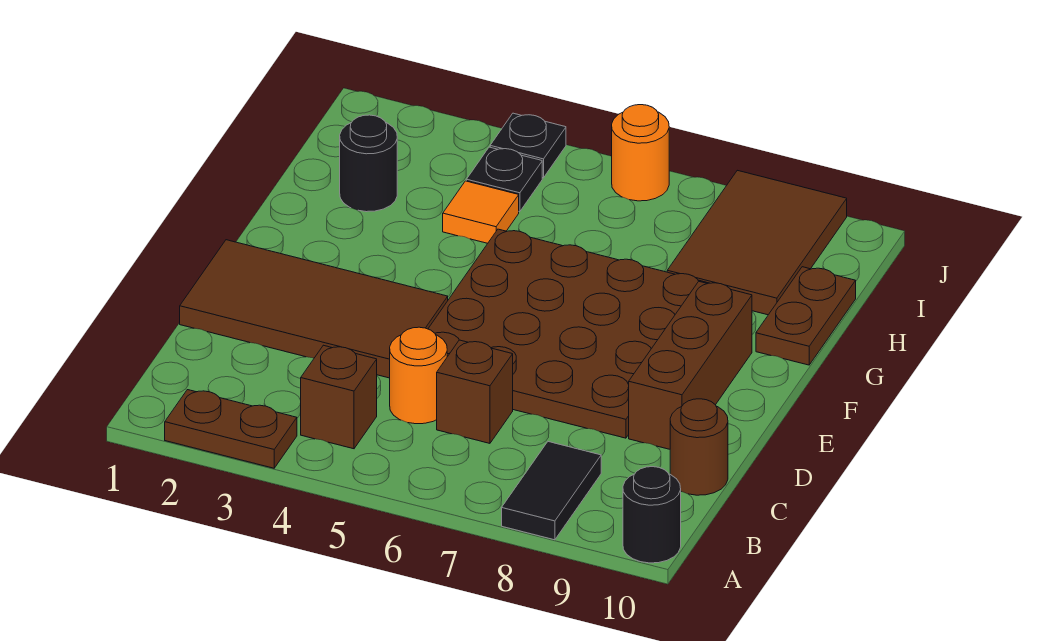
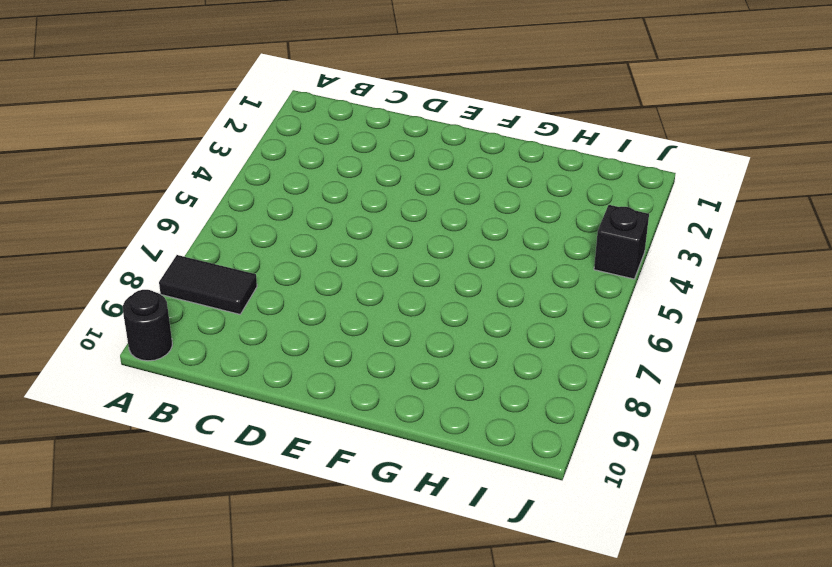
black 1x1 brick [594,205,649,279] -> black 1x1 plate [490,113,566,178]
none -> brown 1x2 plate [165,390,297,468]
none -> brown 1x1 brick [301,345,377,449]
none -> orange 1x1 round brick [390,327,447,424]

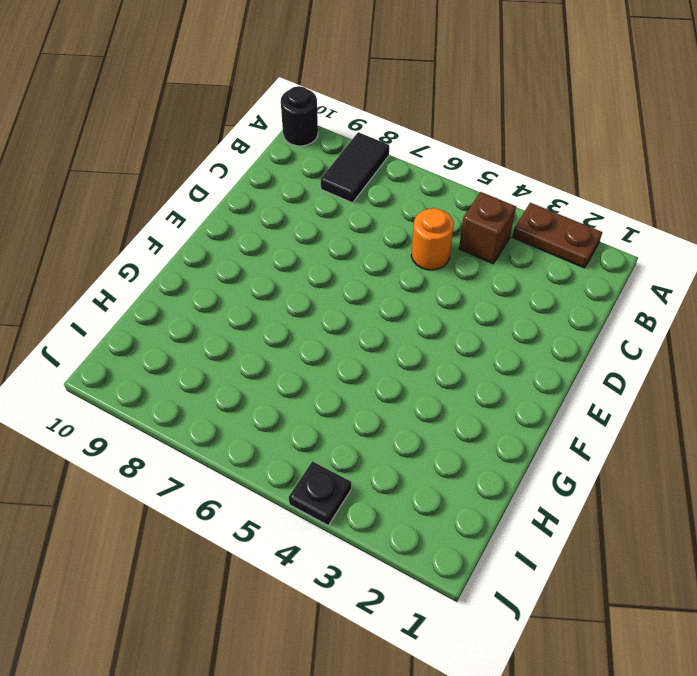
none -> brown 1x1 brick [437,340,513,443]
none -> brown 1x1 round brick [670,399,728,495]
none -> brown 2x4 tile [180,240,448,378]

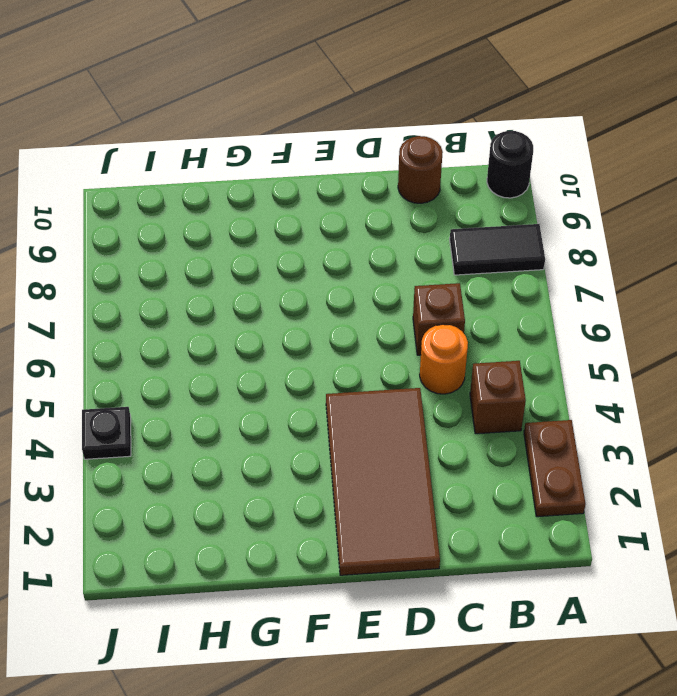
none -> brown 4x4 plate [428,229,708,438]
none -> brown 1x3 brick [629,281,752,449]
none -> brown 1x2 plate [756,267,856,365]

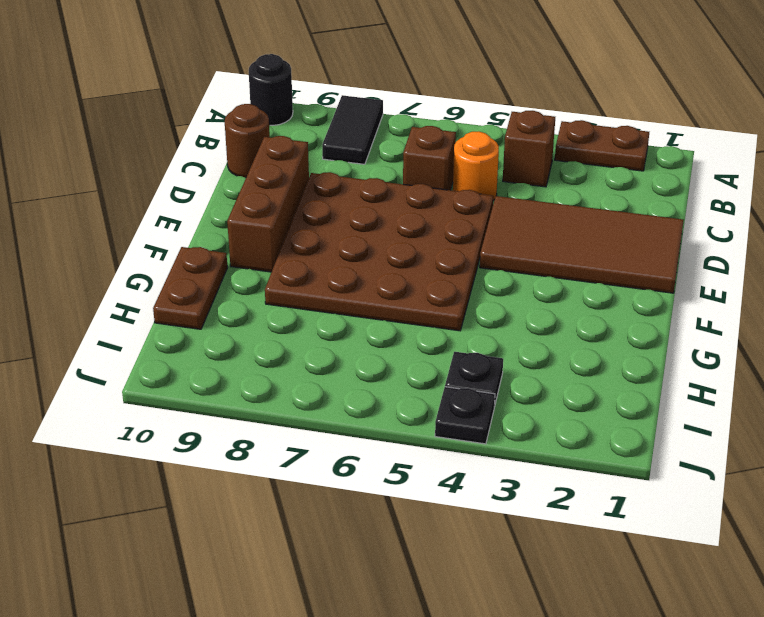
none -> black 1x1 round brick [340,115,397,212]
none -> orange 1x1 tile [443,181,519,243]
none -> brown 2x3 tile [667,170,847,315]

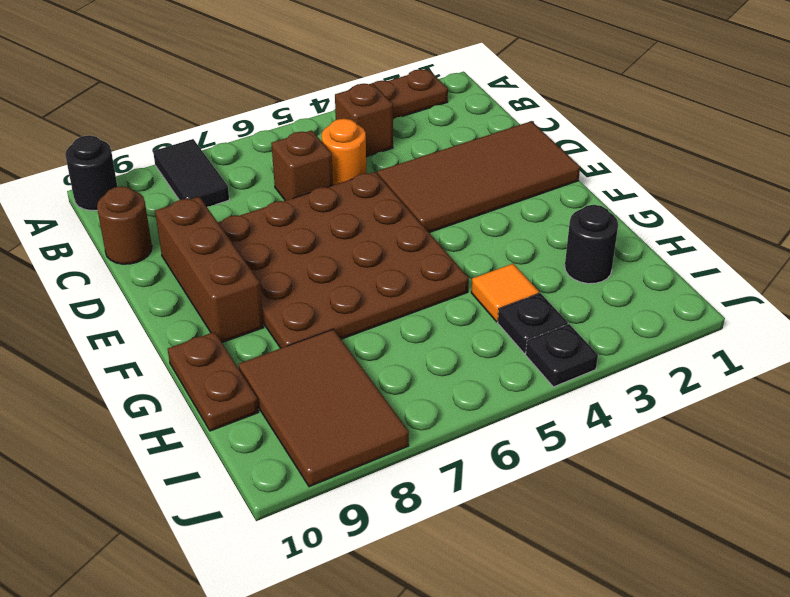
none -> orange 1x1 round brick [612,105,669,201]

